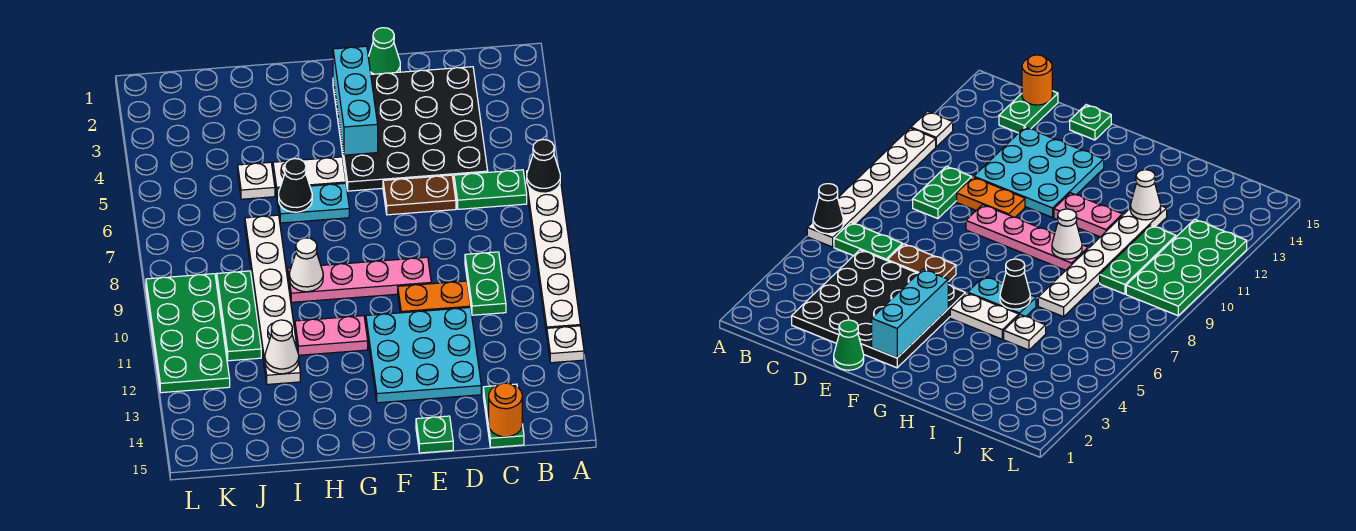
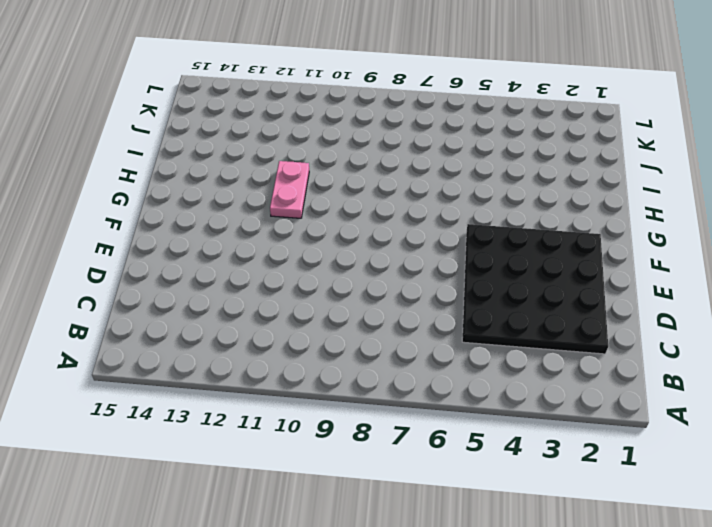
none -> white 1x6 plate [525,167,580,335]
none -> white 1x1 plate [547,326,584,363]
none -> green 1x2 plate [454,170,527,209]

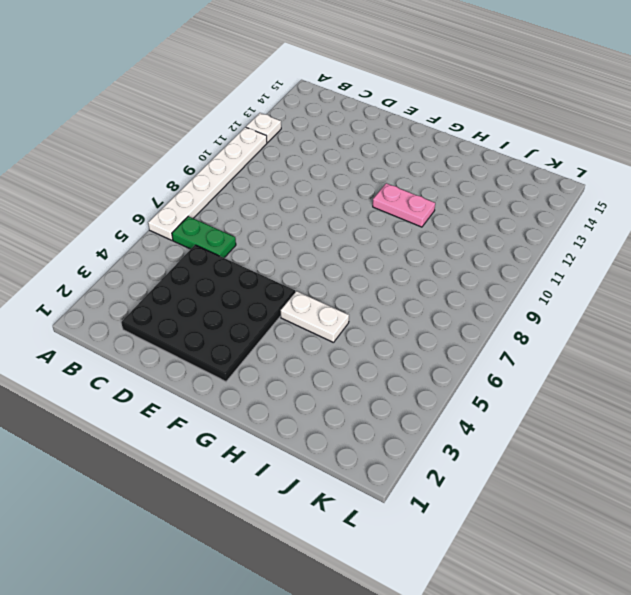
none -> green 1x2 plate [465,252,506,315]
none -> green 1x2 plate [483,384,524,447]
none -> brown 1x2 plate [383,175,456,215]

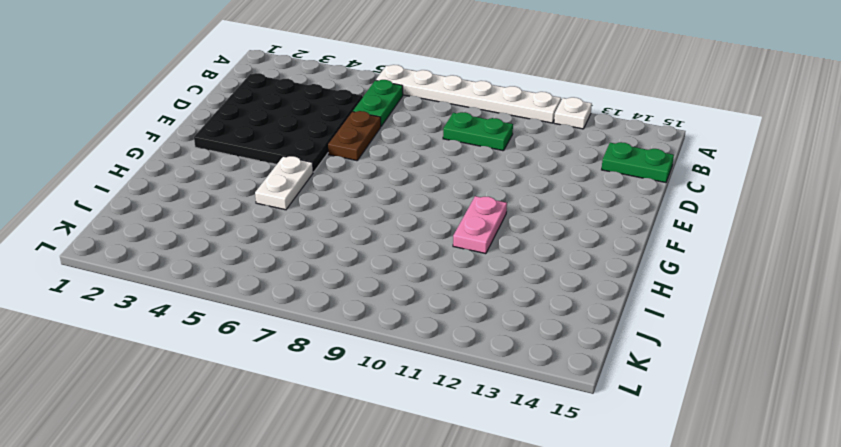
none -> orange 1x2 plate [398,281,470,313]
none -> cyan 3x3 plate [366,308,481,403]
none -> green 1x1 cone [368,28,400,74]

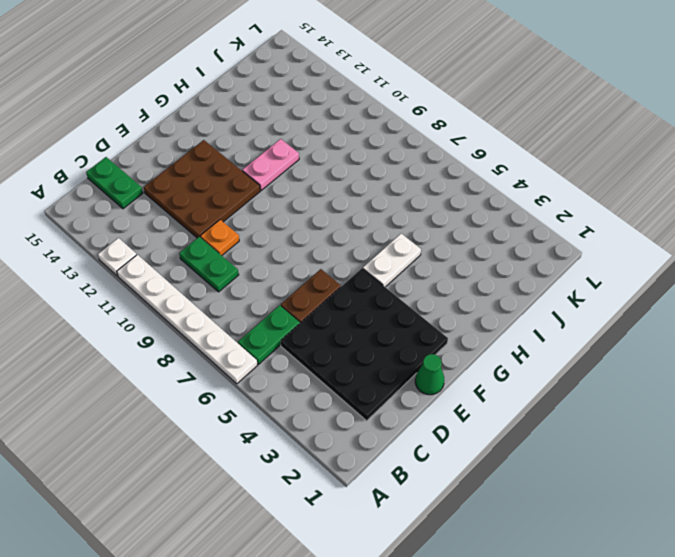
orange 1x1 plate [200,220,239,255] -> orange 1x2 plate [398,281,470,313]
brown 3x3 plate [144,140,260,238] -> cyan 3x3 plate [366,308,481,403]
none -> pink 1x4 plate [288,257,431,302]
none -> green 1x1 plate [416,416,453,453]
none -> cyan 1x2 plate [277,183,349,223]

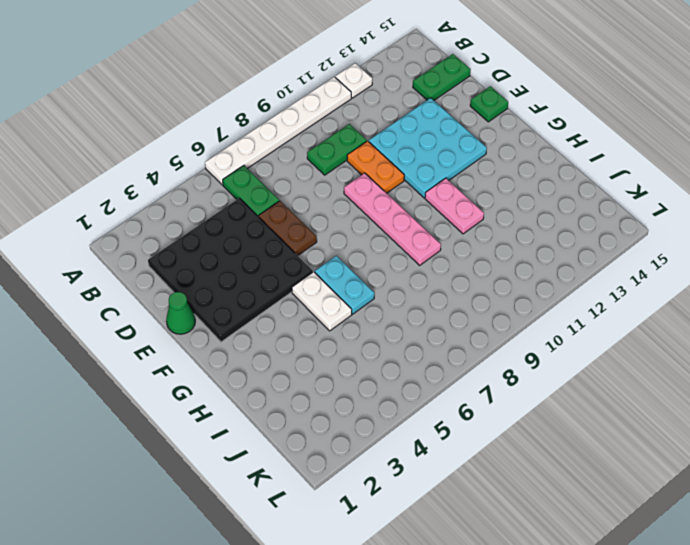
none -> white 1x1 plate [238,162,275,199]
none -> white 1x6 plate [245,215,300,384]
none -> green 1x3 plate [217,271,261,361]

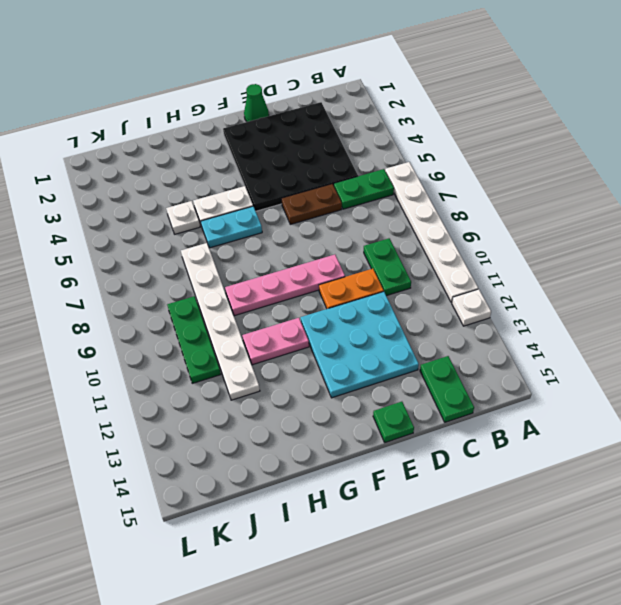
none -> green 2x4 plate [146,274,230,393]
none -> black 1x1 cone [527,140,560,193]
none -> orange 1x1 round brick [489,383,522,437]

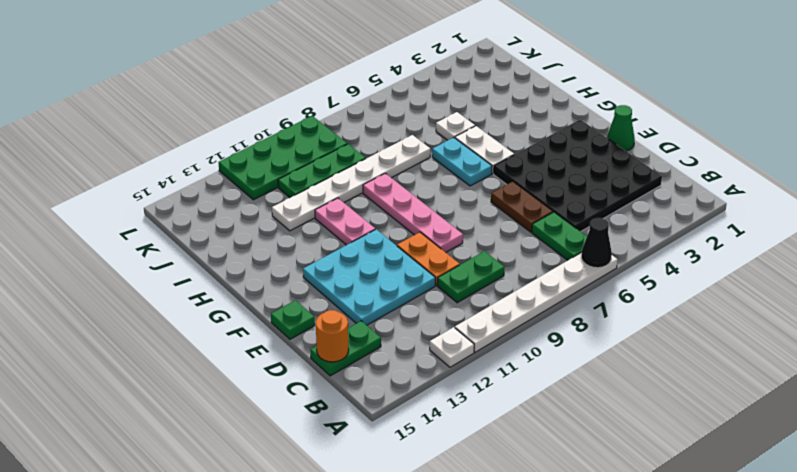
none -> cyan 1x3 brick [333,46,378,155]
none -> black 1x1 cone [279,159,312,212]
none -> white 1x1 cone [289,238,323,292]

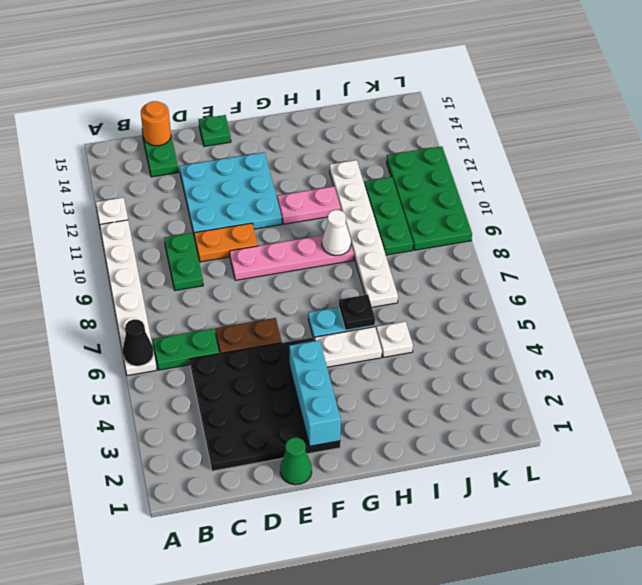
black 1x1 plate [339,295,375,330] -> black 1x1 cone [279,159,312,212]
none -> white 1x1 cone [265,320,299,374]

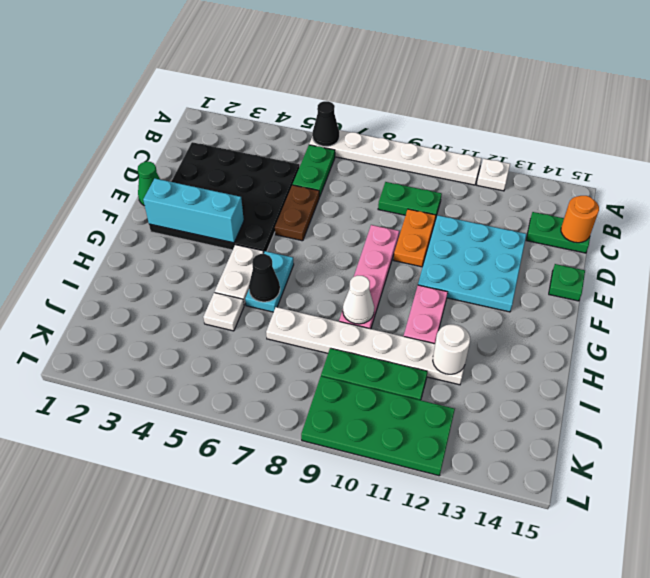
white 1x1 round brick [433,324,470,374] -> white 1x1 cone [265,320,299,374]

